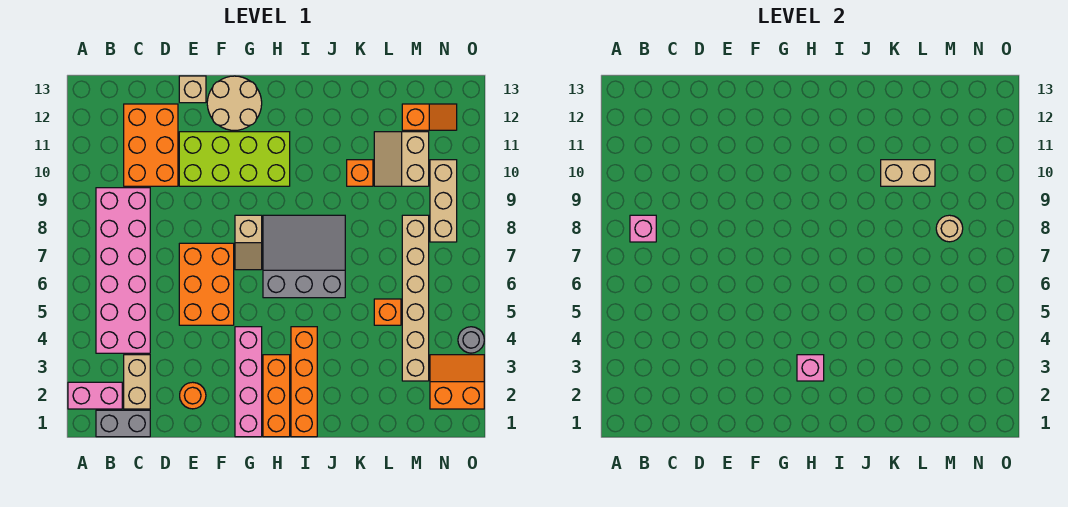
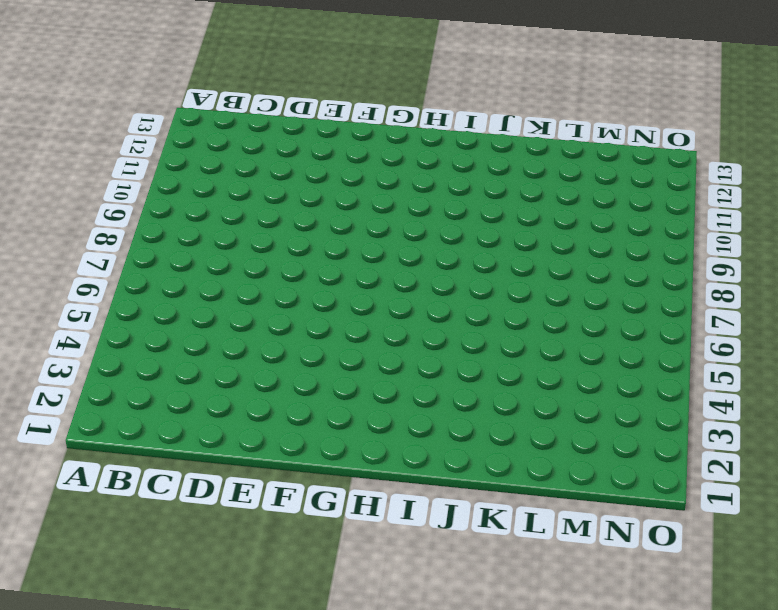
none -> pink 1x2 brick [68,382,122,409]
none -> grey 1x2 brick [96,410,150,437]
none -> pink 2x6 brick [96,188,150,353]

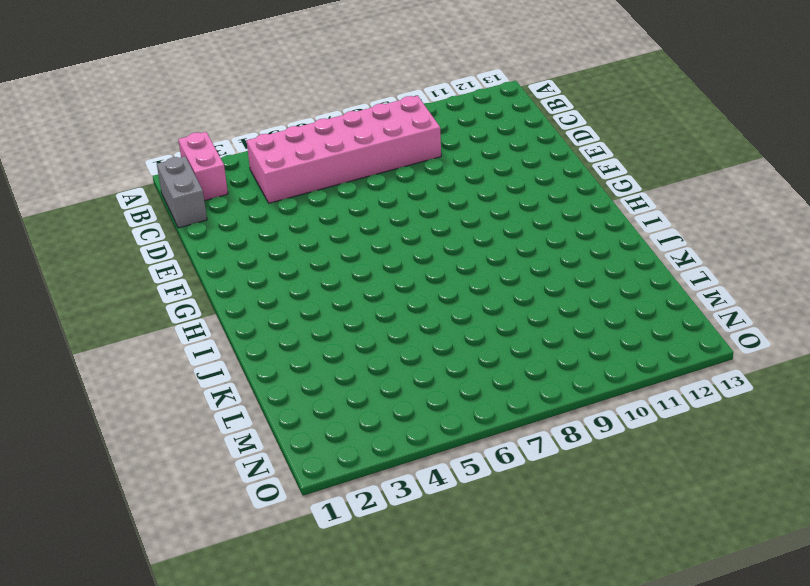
none -> tan 1x2 brick [124,355,150,409]
none -> orange 2x3 brick [124,104,178,186]
none -> orange 1x1 round brick [180,382,206,409]

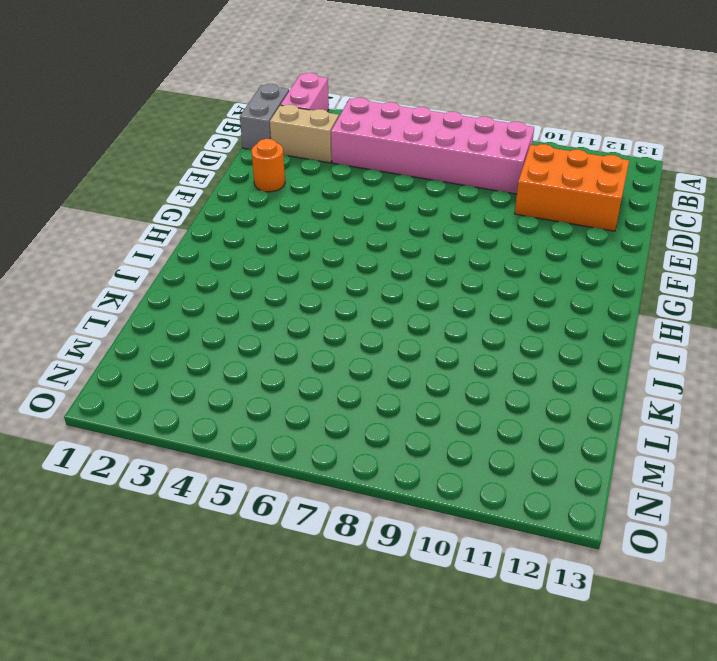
none -> orange 2x3 brick [179,243,234,325]
none -> lime 2x4 brick [179,132,290,186]
none -> tan 1x1 brick [179,76,206,103]

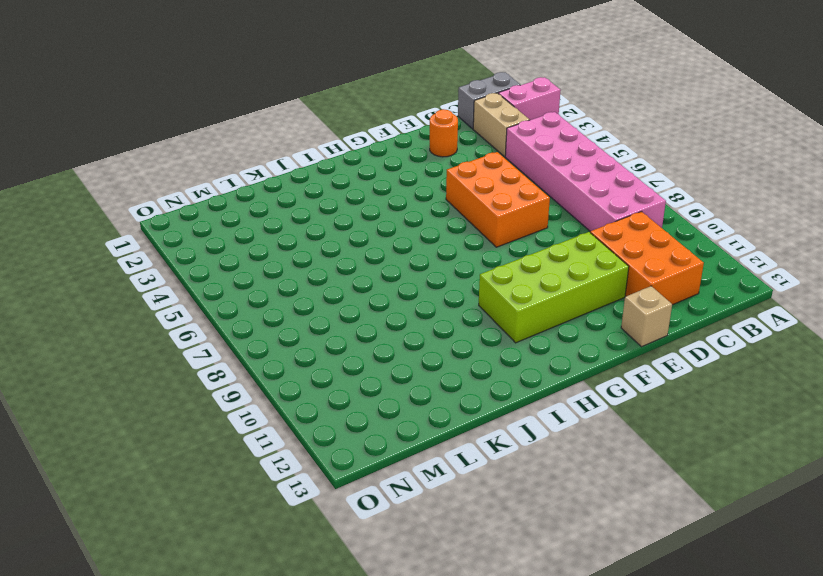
none -> tan 2x2 round brick [207,76,262,130]
none -> pink 1x4 brick [235,327,262,437]
none -> tan 1x2 slope [235,215,262,270]

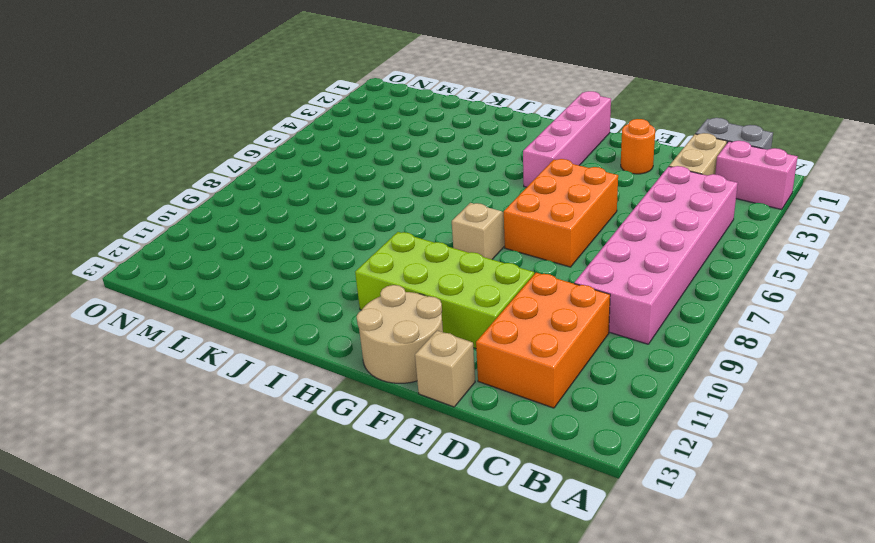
none -> orange 1x3 brick [263,355,290,437]
none -> grey 3x3 slope [263,215,345,298]
none -> orange 1x4 brick [291,327,317,437]

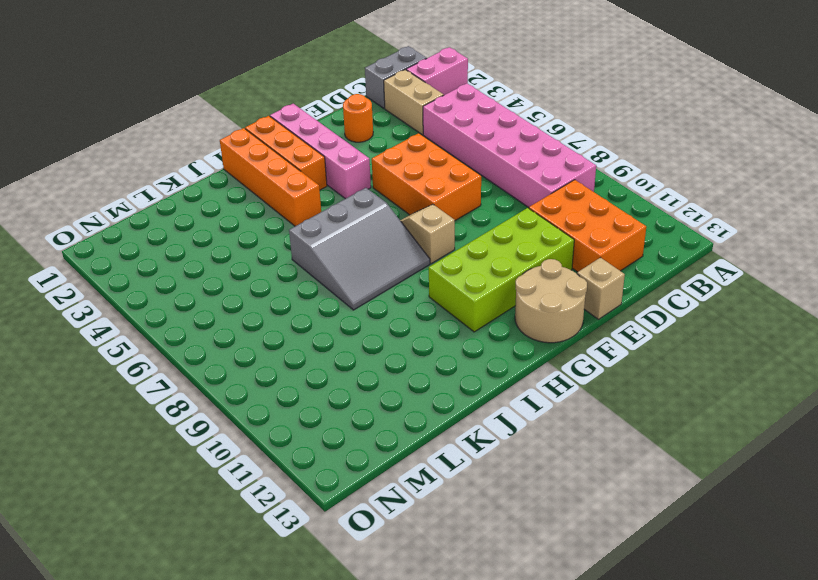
none -> orange 1x1 brick [347,160,373,186]
none -> orange 1x1 brick [374,299,401,325]
none -> tan 2x2 slope [374,132,429,186]

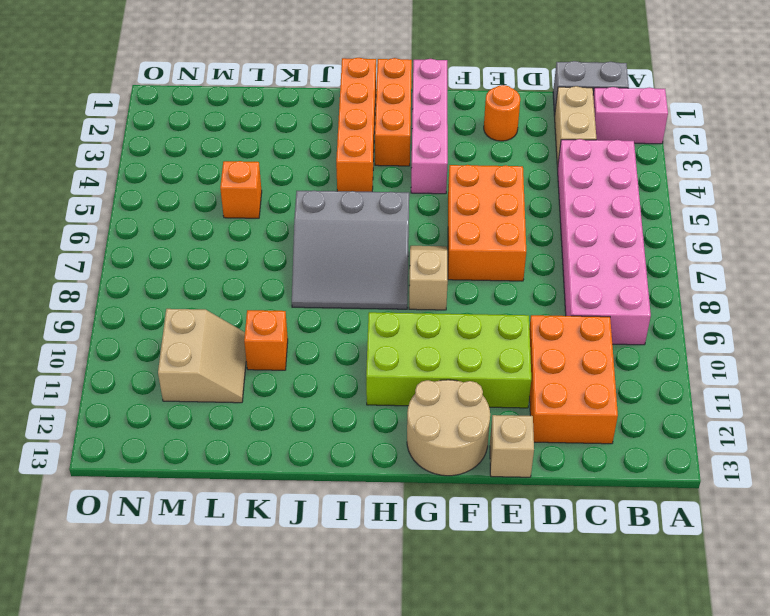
none -> tan 1x6 brick [402,215,429,381]
none -> orange 1x2 slope [402,104,457,130]
none -> orange 2x2 slope [430,355,484,409]

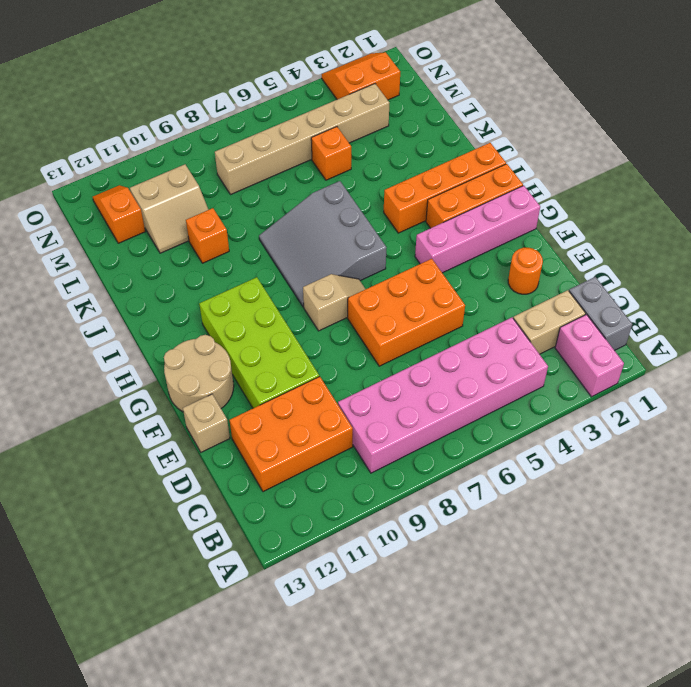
orange 2x2 slope [322,52,400,100] -> orange 2x2 slope turned to [430,355,484,409]
none -> tan 1x3 brick [430,160,457,242]
none -> grey 1x1 round brick [458,327,484,353]
none -> pink 1x1 brick [630,215,656,242]

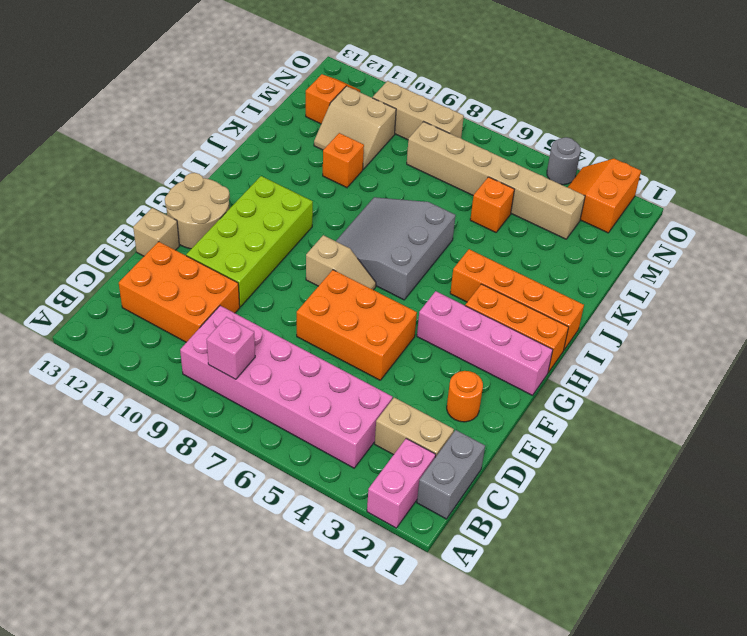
none -> pink 1x1 brick [797,355,824,381]
none -> tan 1x2 brick [881,160,935,186]
none -> tan 1x1 round brick [936,215,963,242]

